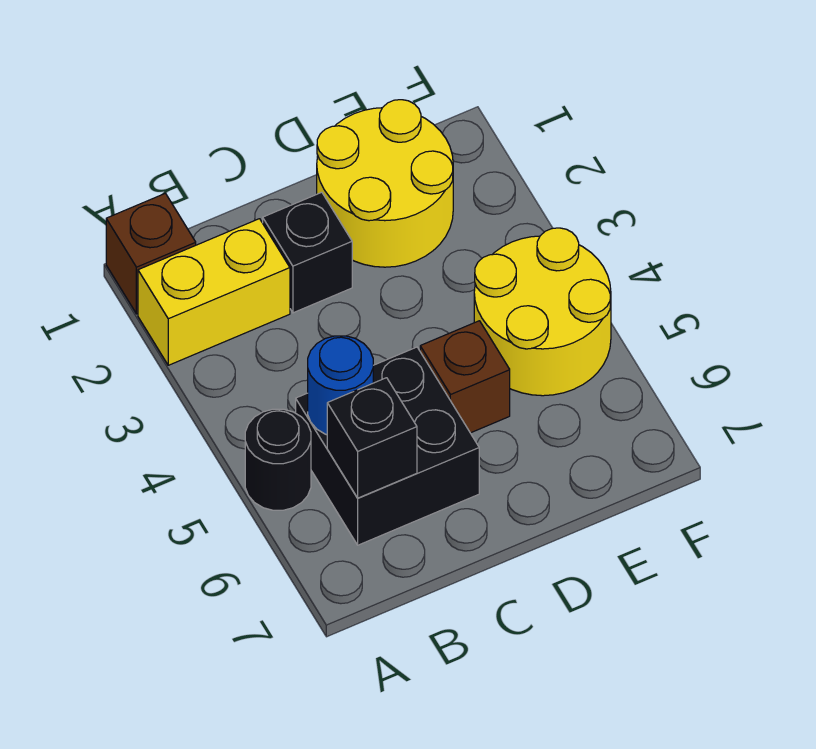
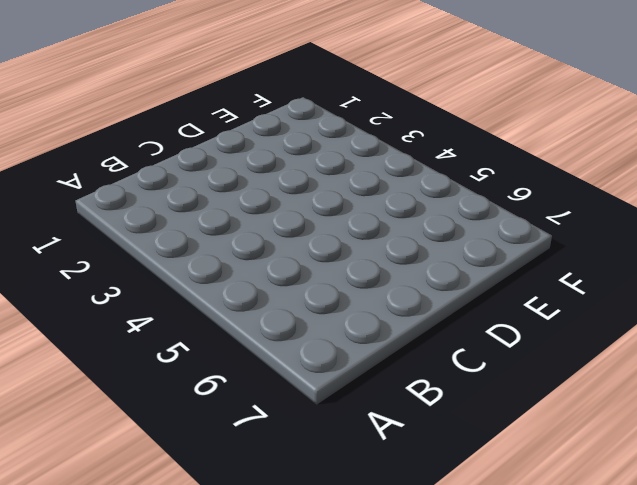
none -> brown 1x1 brick [106,193,196,314]
none -> yellow 1x2 brick [138,219,290,365]

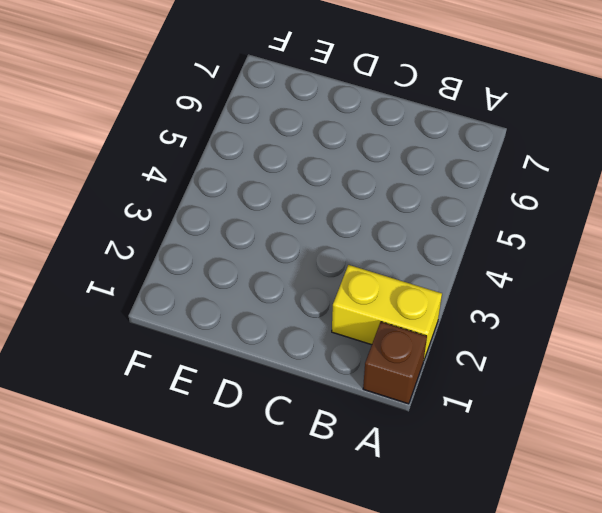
none -> black 1x1 round brick [245,409,311,510]
none -> black 2x2 brick [296,347,479,545]

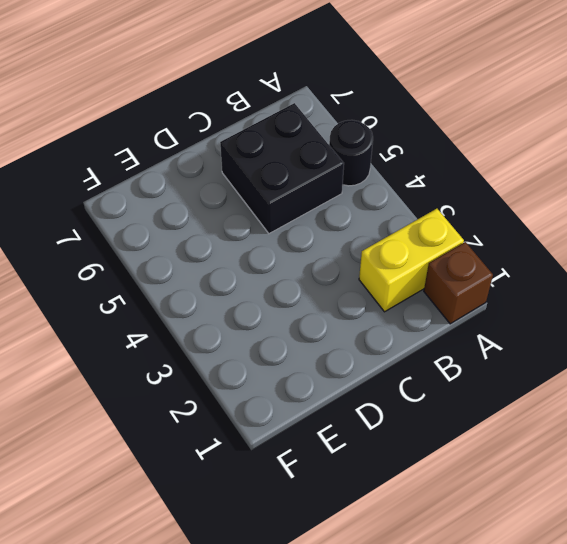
none -> black 1x1 brick [263,192,352,313]
none -> yellow 2x2 round brick [317,100,453,267]

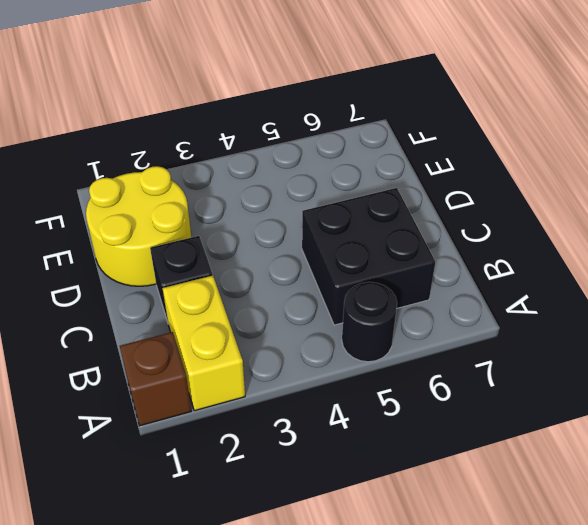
none -> brown 1x1 brick [420,321,510,433]
none -> yellow 2x2 round brick [474,228,611,396]

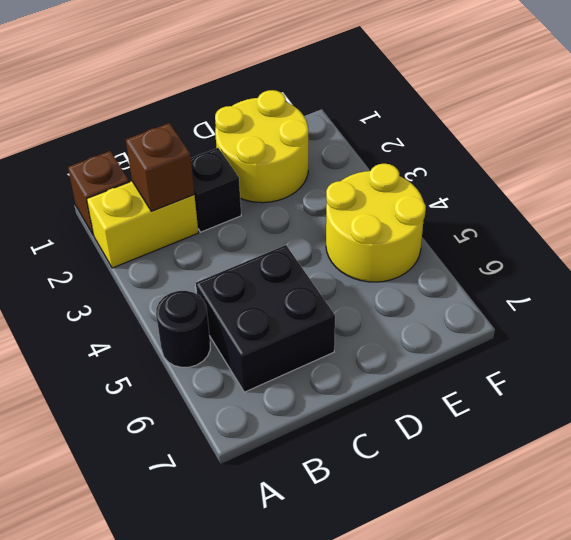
brown 1x1 brick [126,123,194,211] -> brown 1x1 brick moved to [420,321,510,433]
none -> blue 1x1 round brick [308,336,373,435]
none -> black 1x1 brick [327,378,417,498]

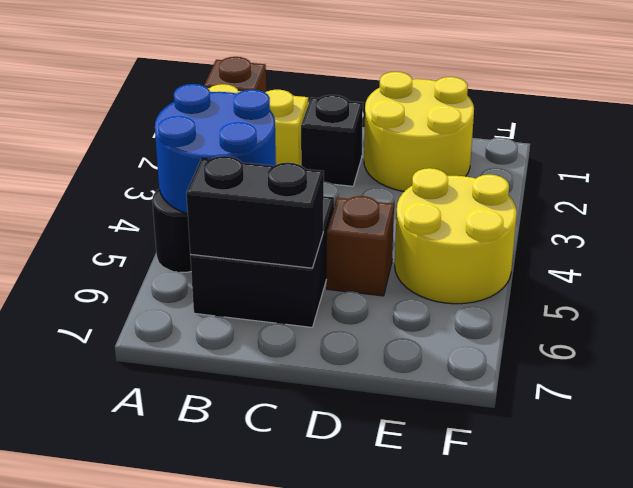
blue 2x2 round brick [155,84,276,214] -> blue 1x1 round brick [308,336,373,435]
black 1x2 brick [187,156,324,268] -> black 1x1 brick [327,378,417,498]

